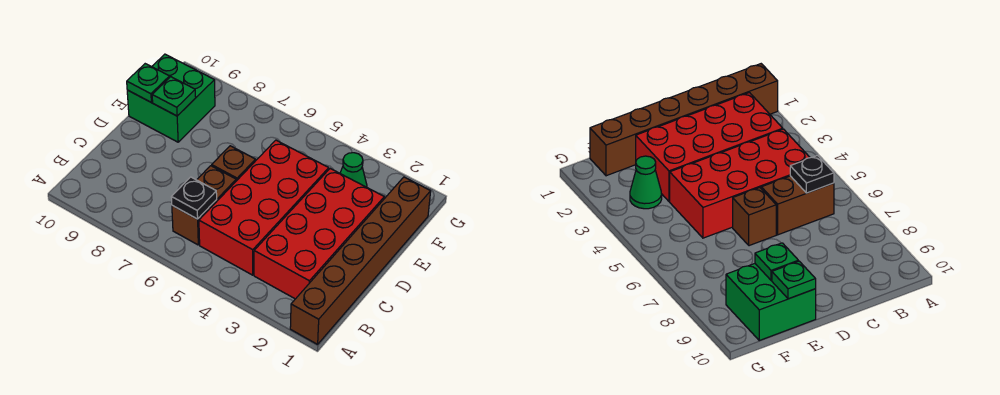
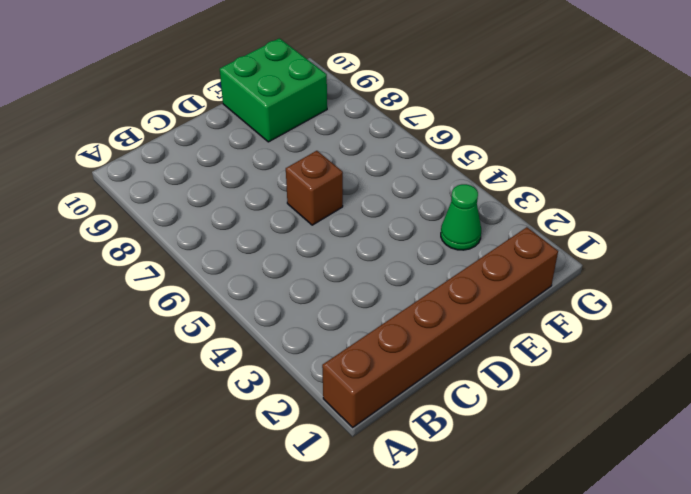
none -> red 2x4 brick [254,169,384,299]
none -> red 2x4 brick [199,140,329,275]

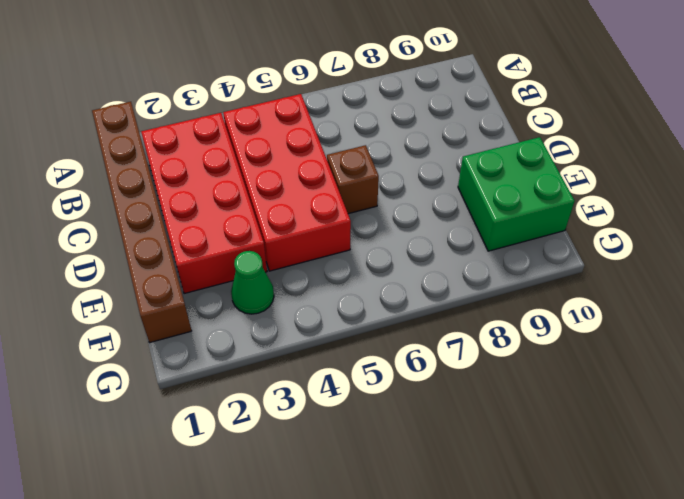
none -> brown 1x2 brick [172,166,236,245]
none -> black 1x1 plate [171,177,217,219]

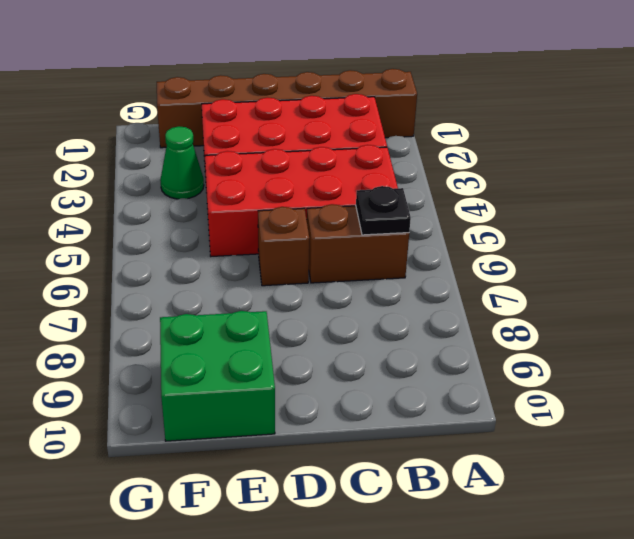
none -> green 1x1 plate [152,77,196,116]
none -> green 1x1 plate [127,64,170,102]

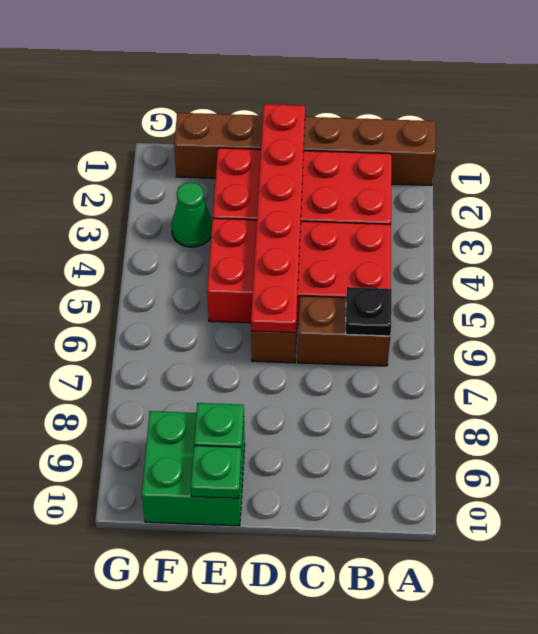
red 1x6 plate [251,104,305,333] -> none

